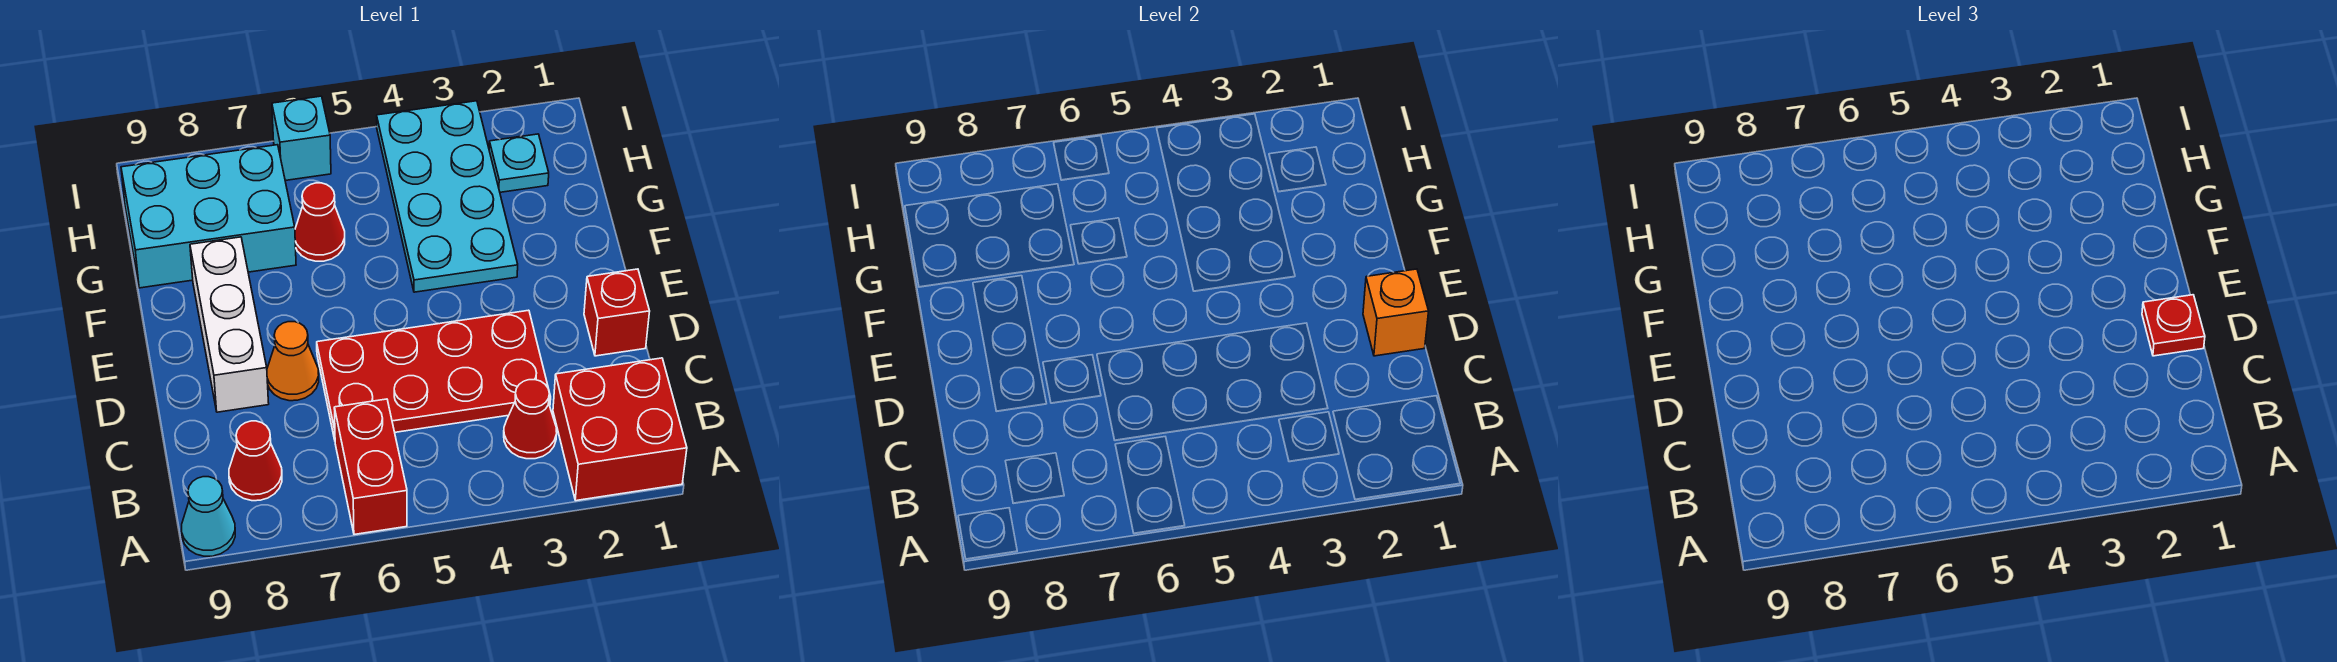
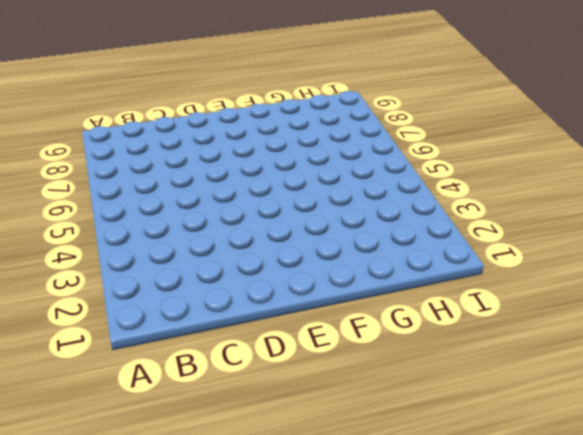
none -> red 2x2 brick [553,358,687,501]
none -> red 1x2 brick [334,399,407,535]
none -> cyan 1x1 cone [181,477,235,556]

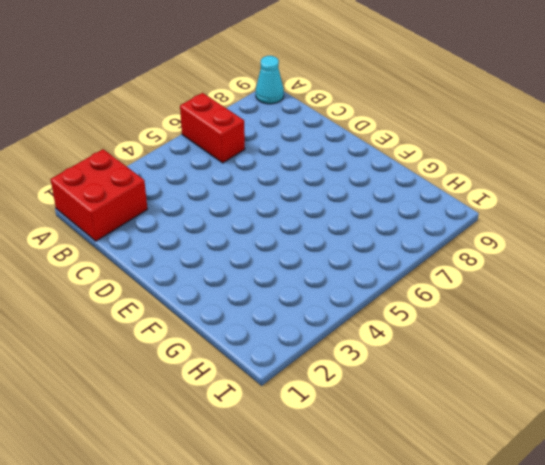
none -> red 1x1 cone [504,380,557,459]
none -> red 1x1 cone [229,421,282,501]
none -> red 2x4 plate [317,310,551,439]

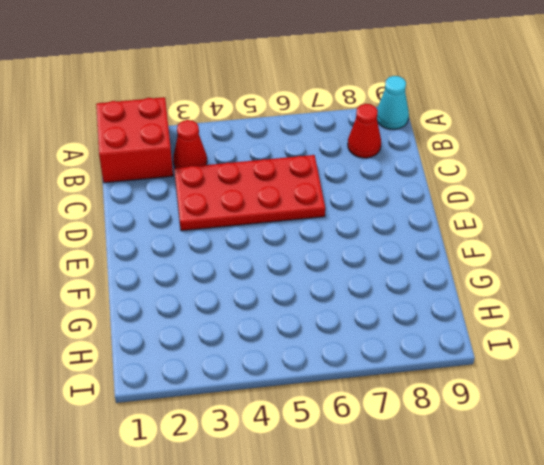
none -> red 1x2 brick [334,399,407,535]
none -> red 1x1 brick [584,269,650,356]
none -> orange 1x1 cone [267,322,319,401]

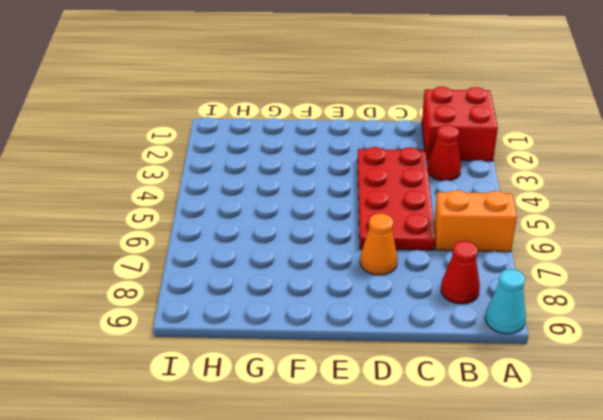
orange 1x2 brick [434,190,517,252] -> red 1x2 brick [334,399,407,535]
none -> red 1x1 brick [584,269,650,356]
none -> white 1x3 brick [190,237,269,412]
none -> cyan 2x4 plate [377,101,518,292]

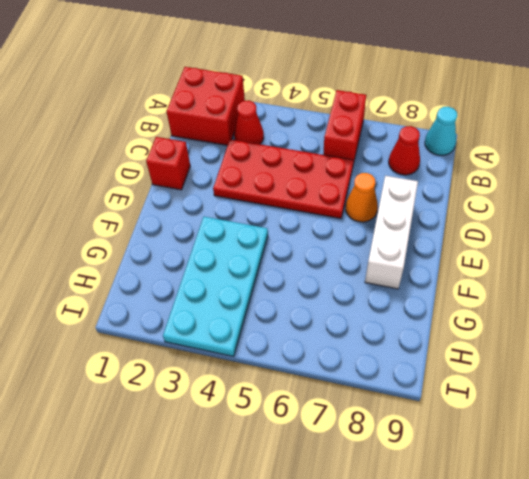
none -> red 1x1 cone [295,183,345,261]
none -> cyan 2x3 brick [121,145,296,288]
none -> cyan 1x1 plate [489,134,549,192]

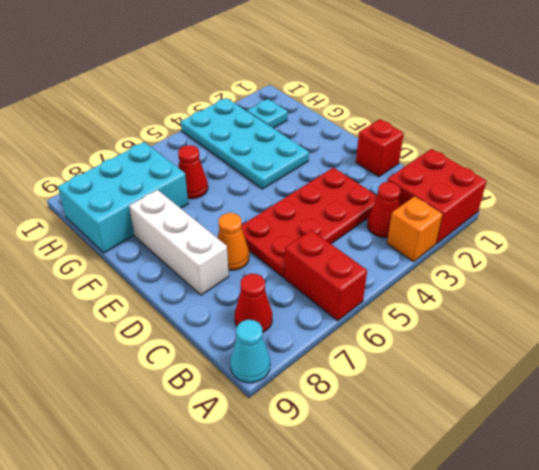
orange 1x1 brick [387,196,442,262] -> orange 1x1 brick moved to [1363,269,1429,356]
none -> cyan 1x1 brick [272,96,331,181]
none -> red 1x1 plate [2142,295,2205,356]

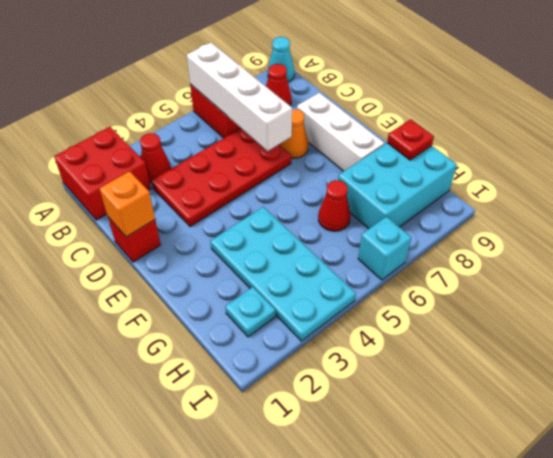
white 1x4 brick [187,42,292,151] -> none
red 1x1 plate [387,119,434,160] -> red 1x1 plate moved to [2142,295,2205,356]

